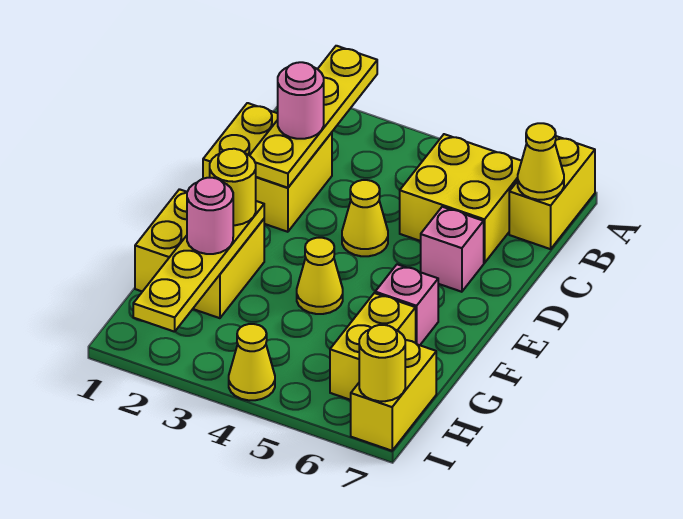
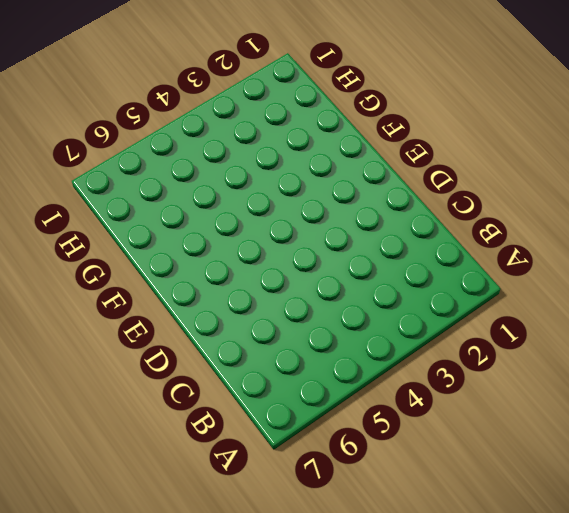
none -> yellow 1x2 brick [509,136,595,249]
none -> yellow 2x2 brick [400,134,521,263]
none -> yellow 2x2 brick [203,103,332,232]

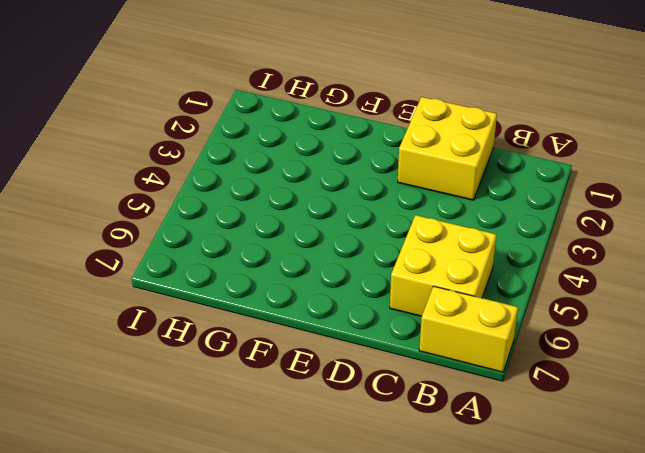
none -> yellow 1x1 cone [342,180,388,256]
none -> pink 1x1 brick [421,207,484,292]
none -> yellow 2x2 brick [135,189,264,318]

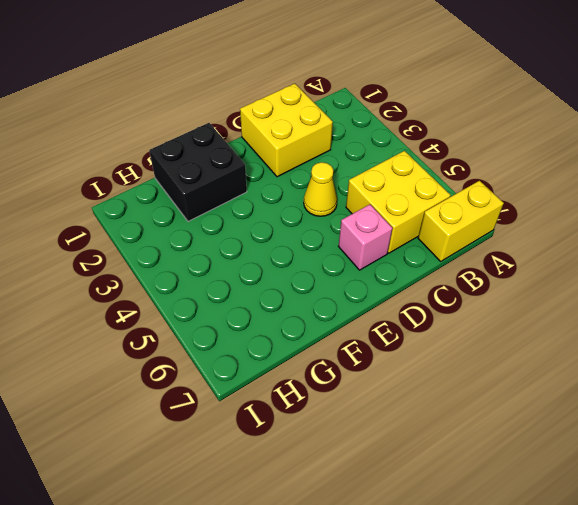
black 2x2 brick [149,123,247,221] -> yellow 2x2 brick [135,189,264,318]
none -> yellow 1x1 cone [297,238,343,314]
none -> pink 1x1 brick [375,264,438,345]
none -> yellow 1x2 brick [330,293,416,400]

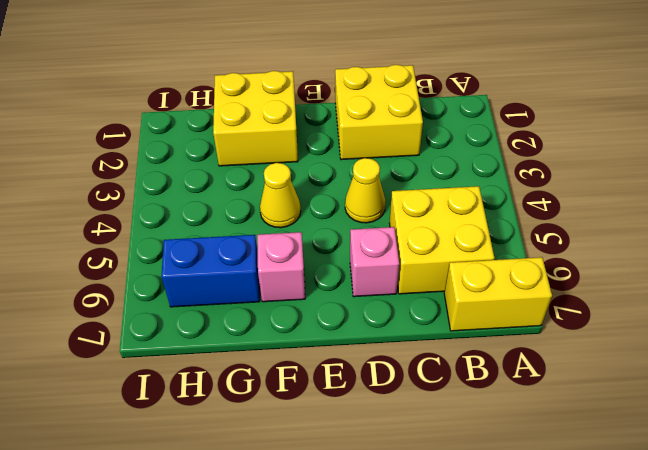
blue 1x2 brick [161,235,260,307] -> yellow 1x2 brick [330,293,416,400]
none -> yellow 1x2 brick [351,340,436,451]
none -> yellow 1x1 cone [229,324,275,400]
none -> yellow 1x4 plate [250,46,377,188]

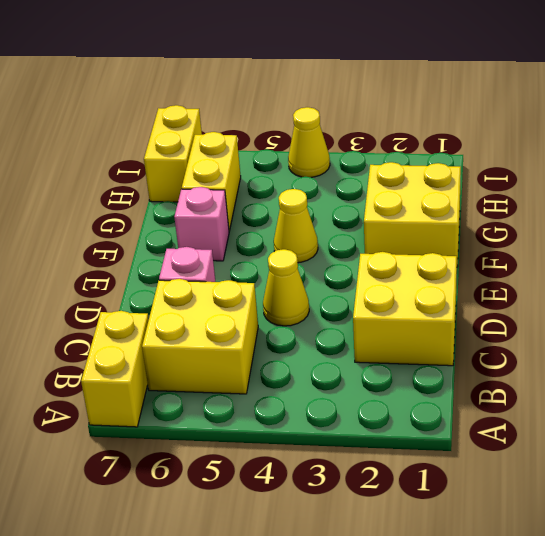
none -> yellow 1x4 plate [250,46,377,188]
none -> yellow 1x1 cone [518,123,564,200]
none -> yellow 1x4 plate [133,201,264,332]

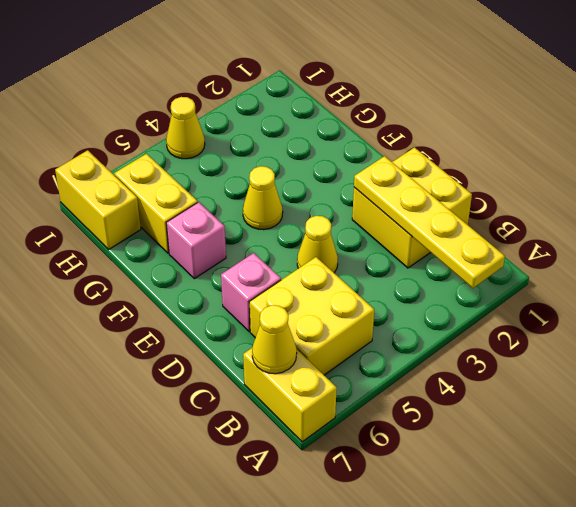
none -> yellow 2x2 brick [135,189,264,318]
none -> yellow 1x4 plate [133,201,264,332]
none -> yellow 1x1 round brick [359,325,405,401]

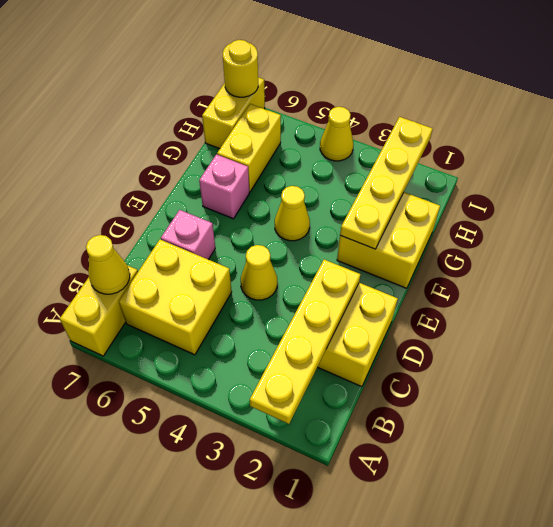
none -> pink 1x1 round brick [278,62,324,139]
none -> yellow 1x1 round brick [210,149,256,225]
none -> pink 1x1 round brick [187,178,233,254]

